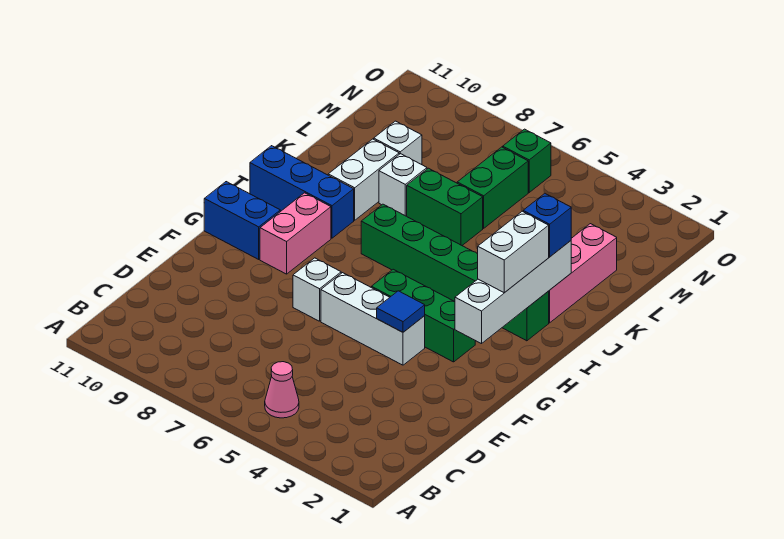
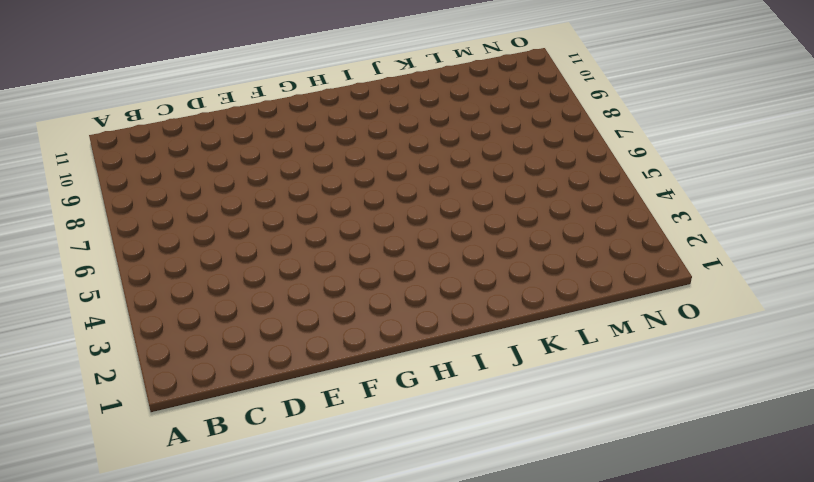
none -> pink 1x1 cone [265,362,299,418]
none -> white 1x3 brick [321,273,425,365]
none -> white 1x1 brick [293,258,341,321]

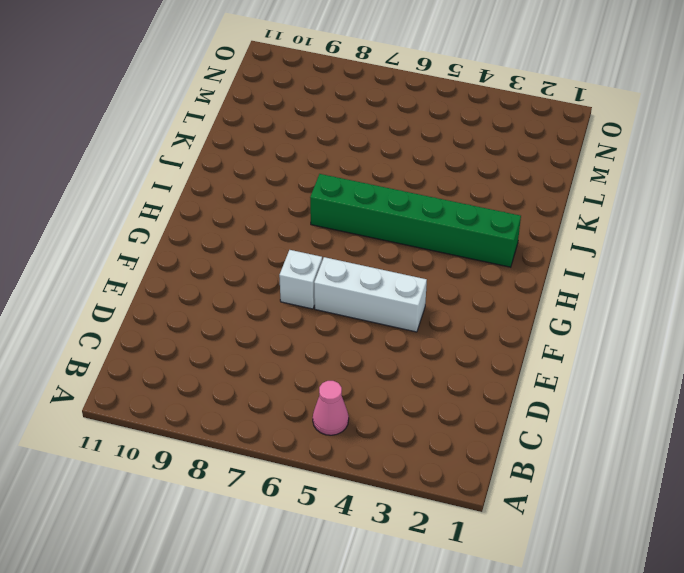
none -> green 1x3 brick [371,269,475,362]
none -> pink 1x2 brick [260,193,331,274]
none -> blue 1x2 brick [204,182,280,259]

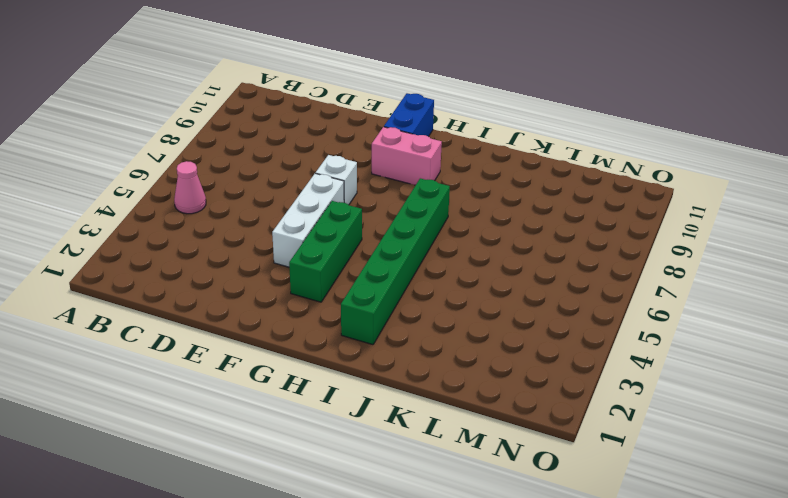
none -> blue 1x3 brick [250,146,354,238]
none -> pink 1x3 brick [549,224,617,323]
none -> white 1x2 brick [328,139,399,220]

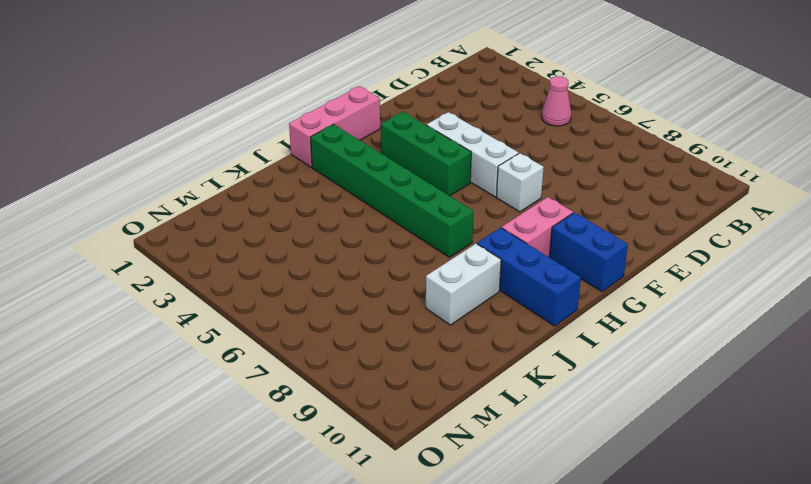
pink 1x3 brick [289,86,380,167] -> pink 1x3 brick moved to [549,224,617,323]
none -> green 1x2 brick [407,168,483,245]
none -> white 1x1 brick [379,154,427,216]
none -> green 1x2 brick [457,147,528,228]

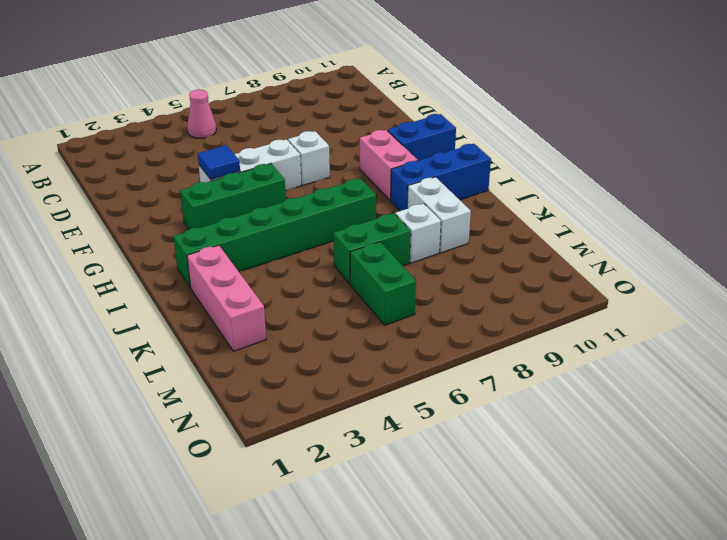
none -> white 1x1 brick [374,121,422,165]
none -> green 1x1 brick [503,129,551,192]
none -> white 1x4 brick [455,241,571,344]

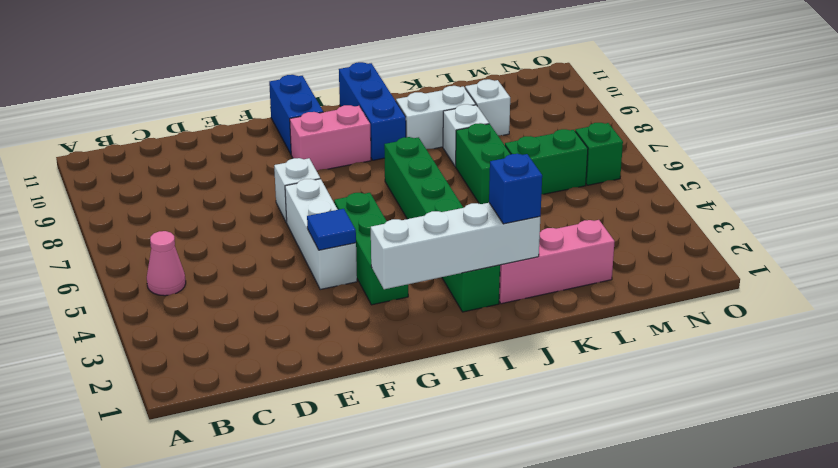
none -> white 1x2 brick [478,211,549,293]

